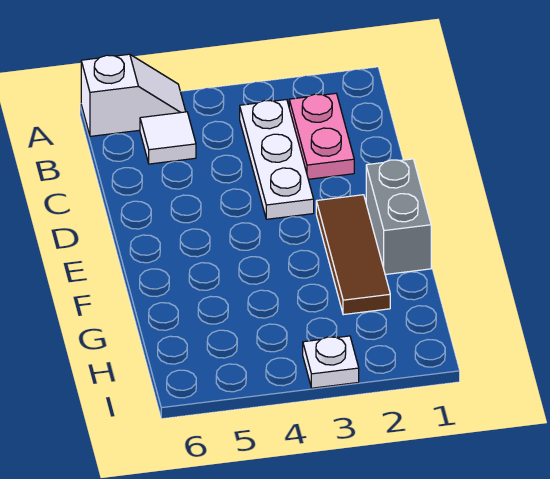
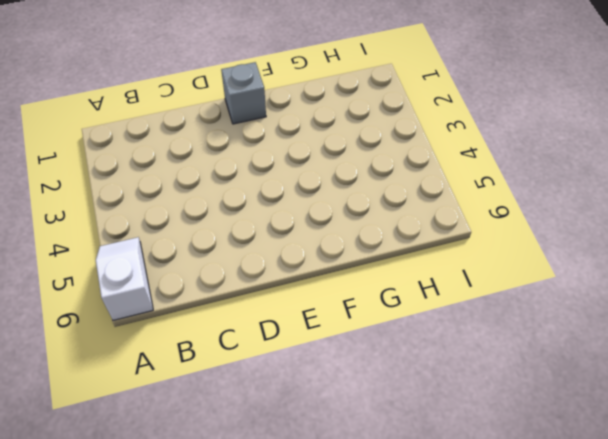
grey 1x1 brick [221,62,266,124] -> grey 1x2 brick [366,159,431,275]
none -> pink 1x2 plate [289,93,354,179]
none -> white 1x3 plate [240,100,314,219]

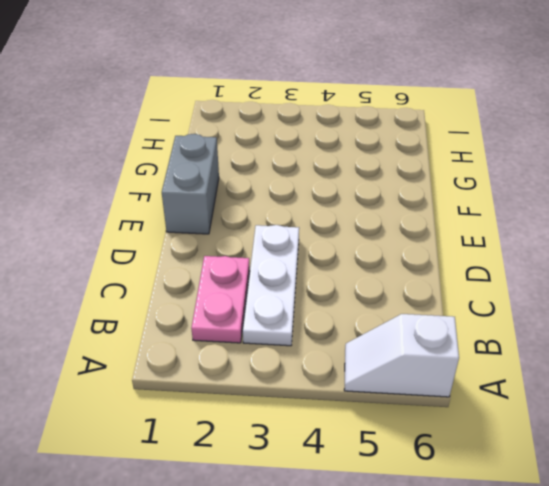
none -> white 1x1 tile [140,112,196,164]
none -> brown 1x3 tile [316,195,390,315]

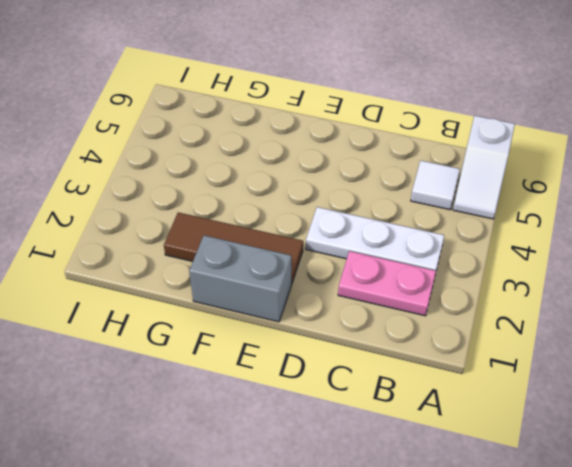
none -> white 1x1 plate [303,336,359,388]

